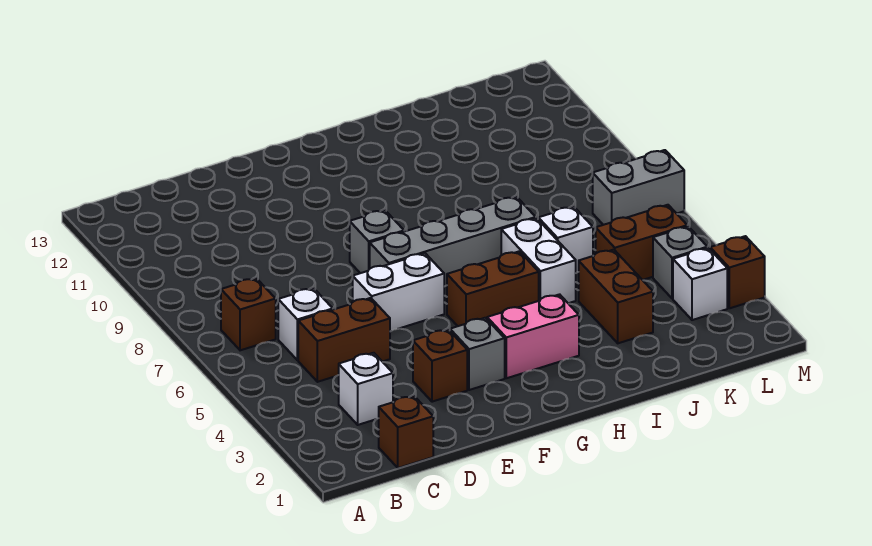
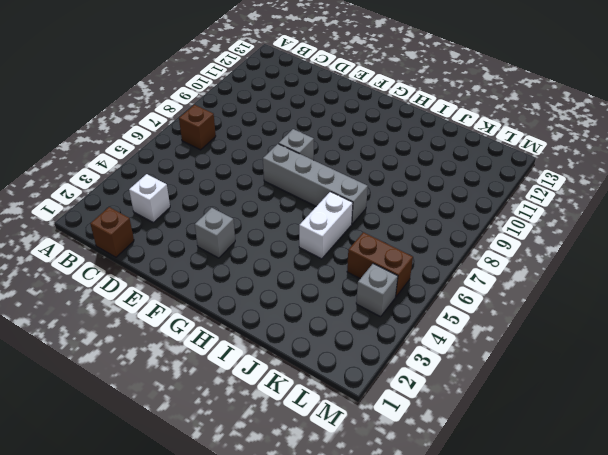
none -> brown 1x2 brick [298,298,390,382]
none -> white 1x1 brick [278,288,333,360]
none -> brown 1x1 brick [413,330,467,402]

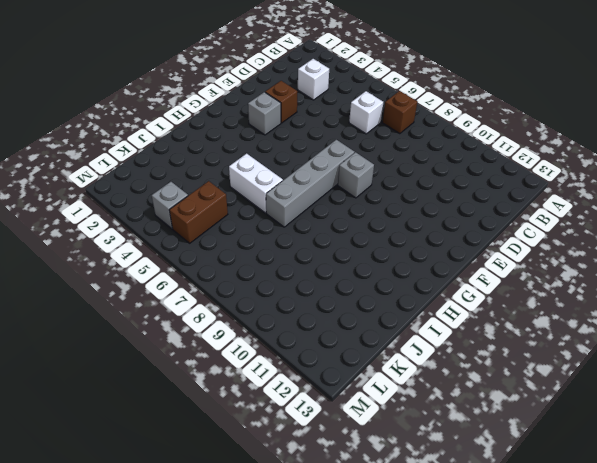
none -> brown 1x1 brick [379,396,433,468]
none -> brown 1x2 brick [298,298,390,382]
none -> white 1x2 brick [353,253,444,331]

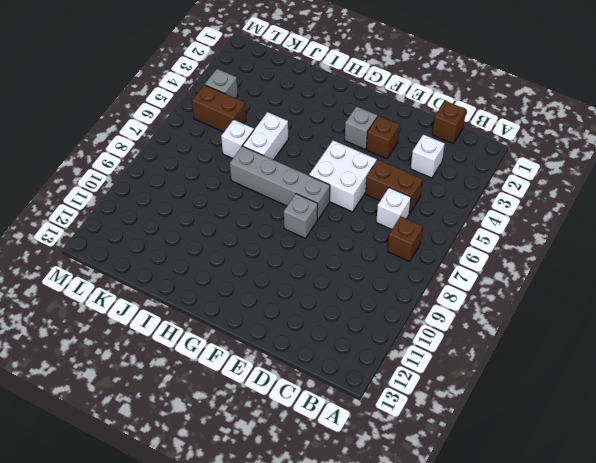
white 2x2 brick [309,140,377,212] -> white 1x2 brick [353,253,444,331]
none -> pink 1x2 brick [487,294,579,378]
none -> brown 1x2 brick [447,251,539,326]
none -> brown 1x2 brick [579,250,653,343]

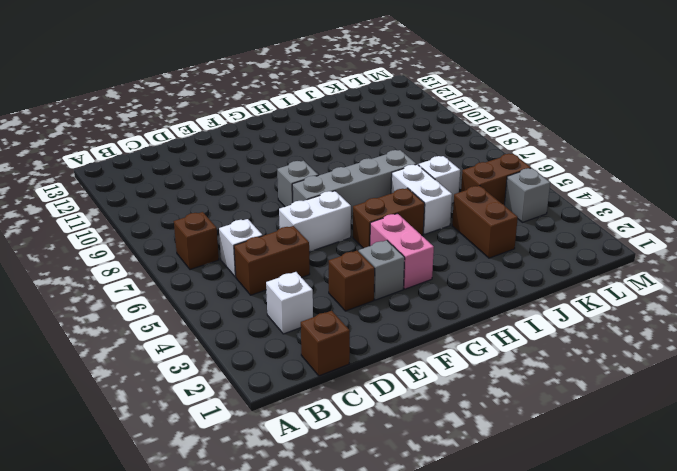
pink 1x2 brick [370,214,434,289] -> pink 1x2 brick turned to [487,294,579,378]
none -> white 1x1 brick [673,248,727,320]
none -> grey 1x2 brick [593,150,684,225]
none -> brown 1x1 brick [710,236,765,308]

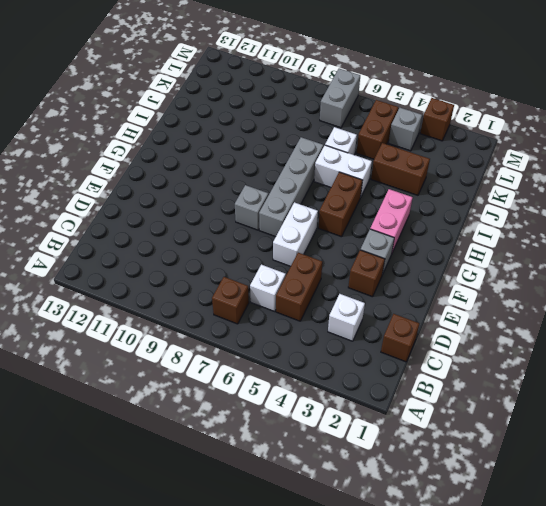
none -> white 1x1 brick [673,248,727,320]

